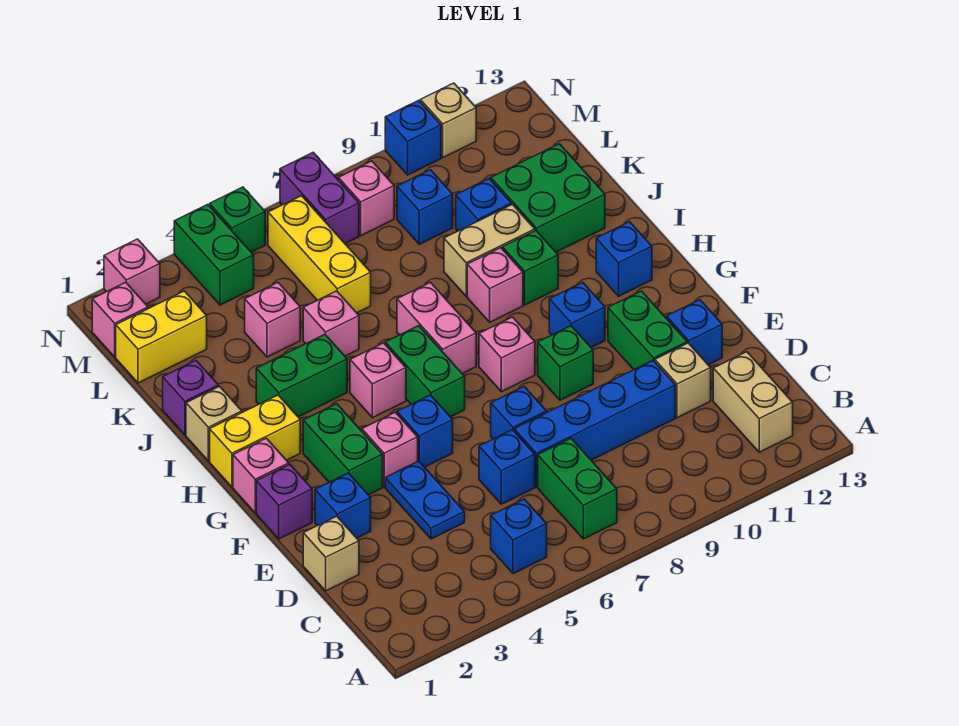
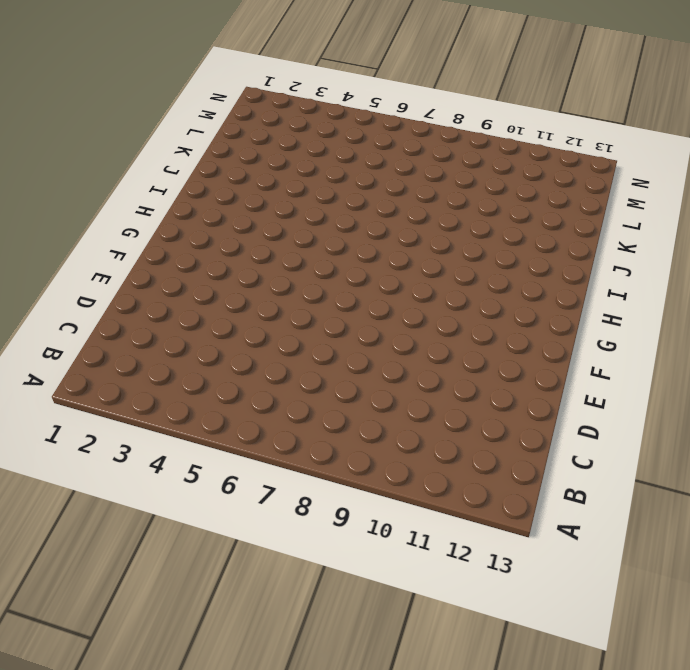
none -> blue 1x1 brick [491,499,547,574]
none -> green 1x2 brick [538,438,617,539]
none -> tan 1x2 brick [713,352,793,452]
none -> tan 1x1 brick [303,516,359,591]

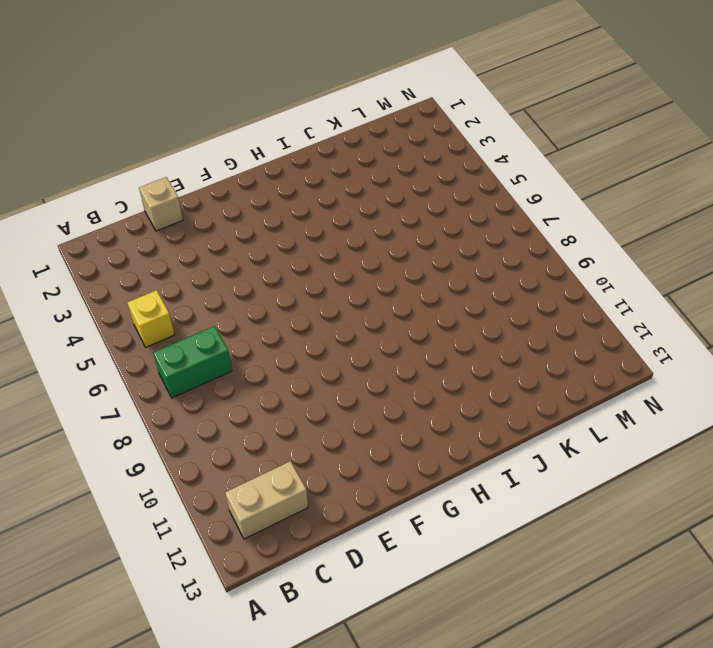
yellow 1x1 brick [127,290,175,347] -> blue 1x1 brick [491,499,547,574]
none -> blue 1x2 plate [385,461,465,539]
none -> blue 1x1 brick [479,430,535,504]
none -> blue 1x4 brick [514,361,675,487]
none -> tan 1x1 brick [655,343,711,418]

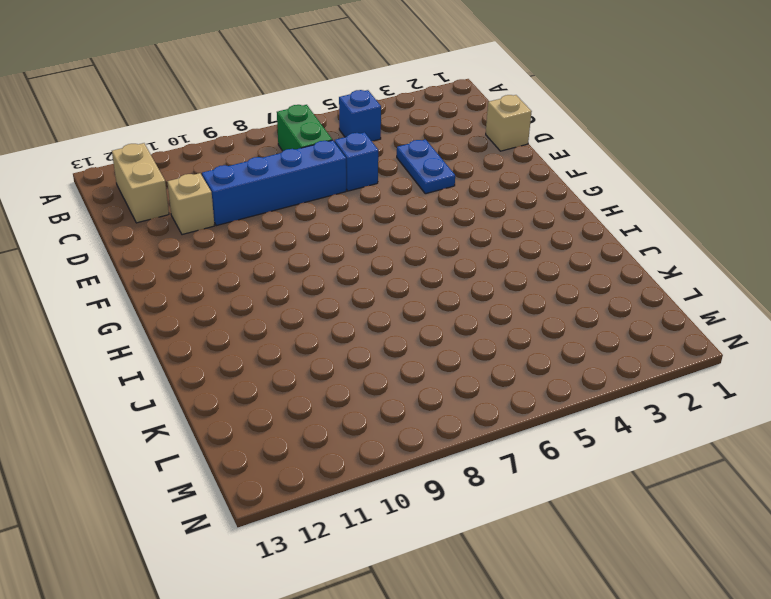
none -> blue 1x1 brick [315,473,371,538]
none -> blue 1x1 brick [491,386,547,439]
none -> green 1x2 brick [608,291,687,369]
none -> blue 1x1 brick [667,300,722,365]

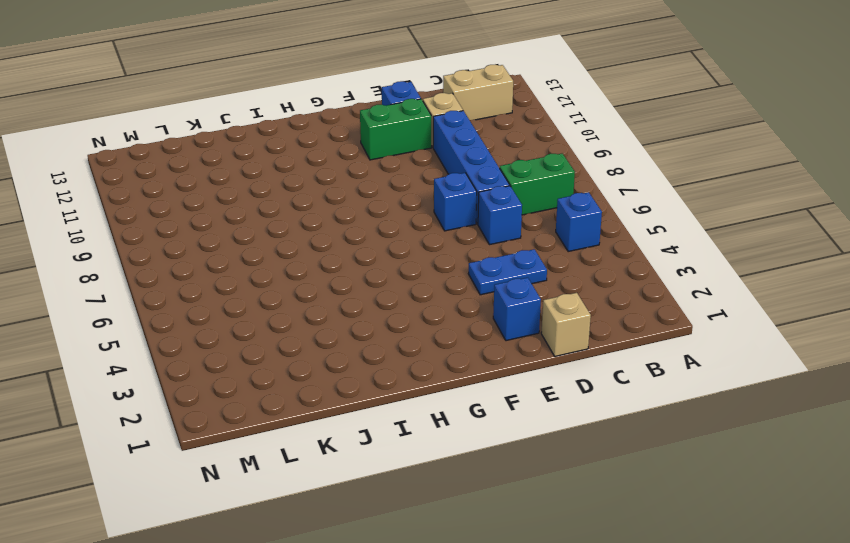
none -> purple 1x1 brick [256,464,312,539]
none -> green 1x2 brick [303,404,383,495]
none -> pink 1x1 brick [362,412,418,487]
none -> blue 1x1 brick [397,395,453,467]

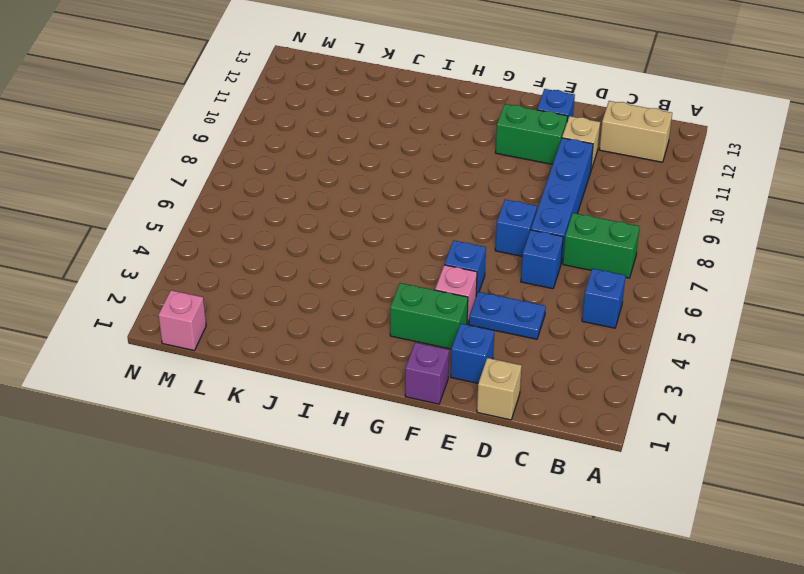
none -> green 1x1 brick [538,326,593,400]
none -> pink 1x1 brick [233,438,289,513]
none -> green 1x2 brick [385,326,465,417]
none -> pink 1x1 brick [479,317,535,392]

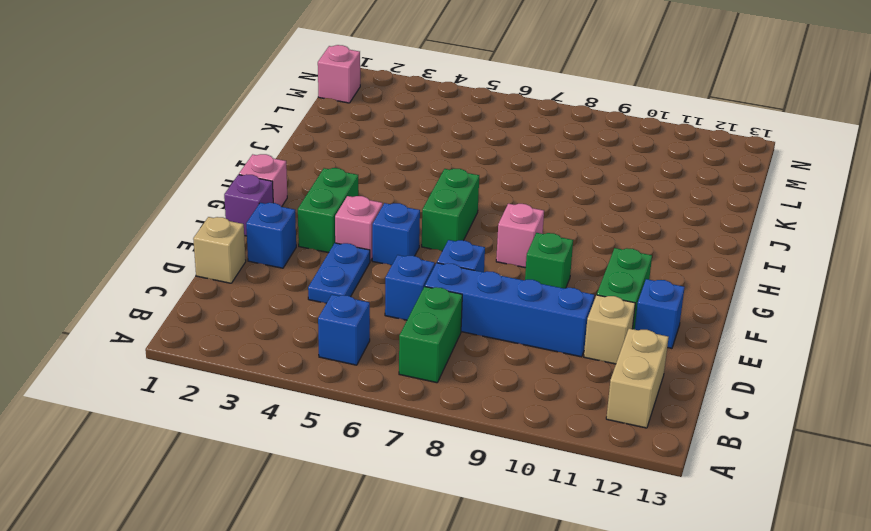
none -> blue 1x1 brick [549,282,605,347]
none -> yellow 1x2 brick [210,395,300,487]
none -> pink 1x1 brick [350,343,406,418]
none -> pink 1x2 brick [397,282,476,374]

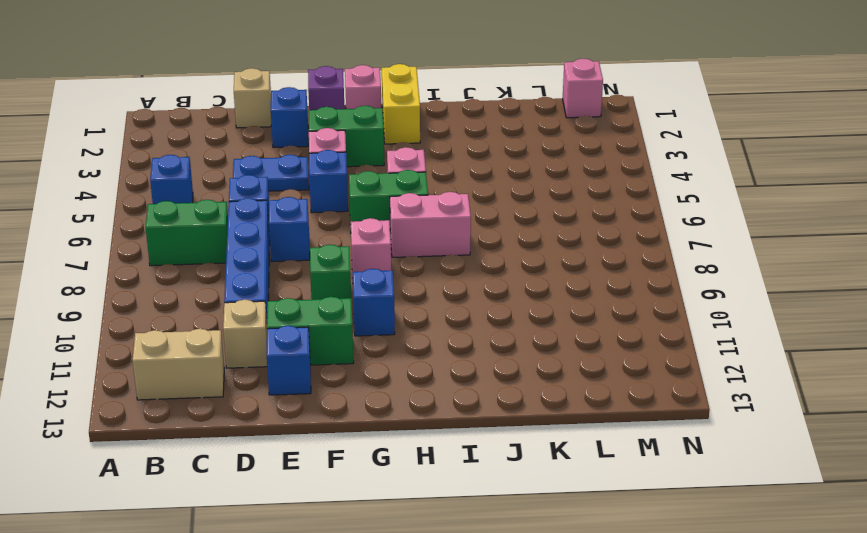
none -> blue 1x1 brick [596,222,652,296]
none -> tan 1x1 brick [186,386,242,461]
none -> green 1x2 brick [256,334,347,417]
none -> pink 1x1 brick [467,248,523,322]

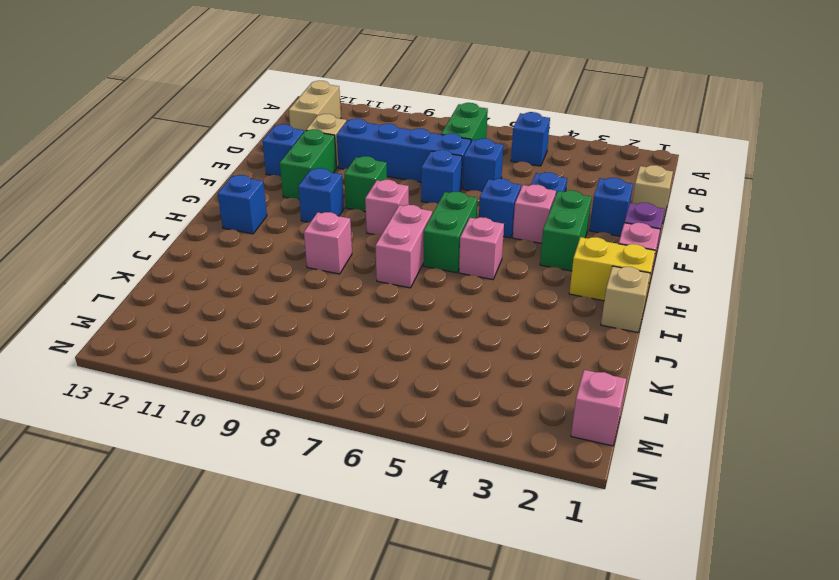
none -> green 1x2 brick [256,334,347,417]
none -> green 1x1 brick [502,230,558,305]
none -> purple 1x1 brick [163,361,218,435]
none -> pink 1x1 brick [303,291,359,356]

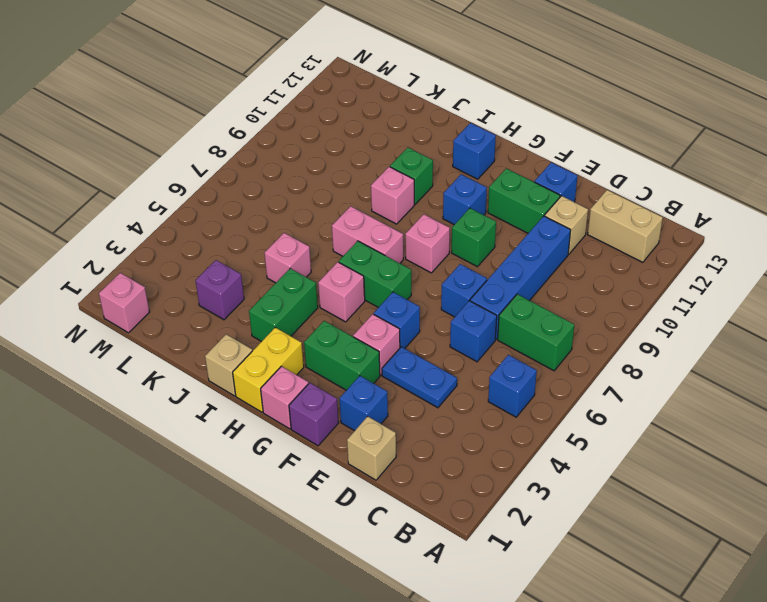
purple 1x1 brick [195,260,244,320] -> purple 1x1 brick moved to [163,361,218,435]
none -> tan 1x2 brick [444,204,535,296]
none -> green 2x2 brick [491,144,605,252]
none -> pink 1x1 brick [245,283,300,357]
none -> yellow 1x3 brick [268,196,371,313]

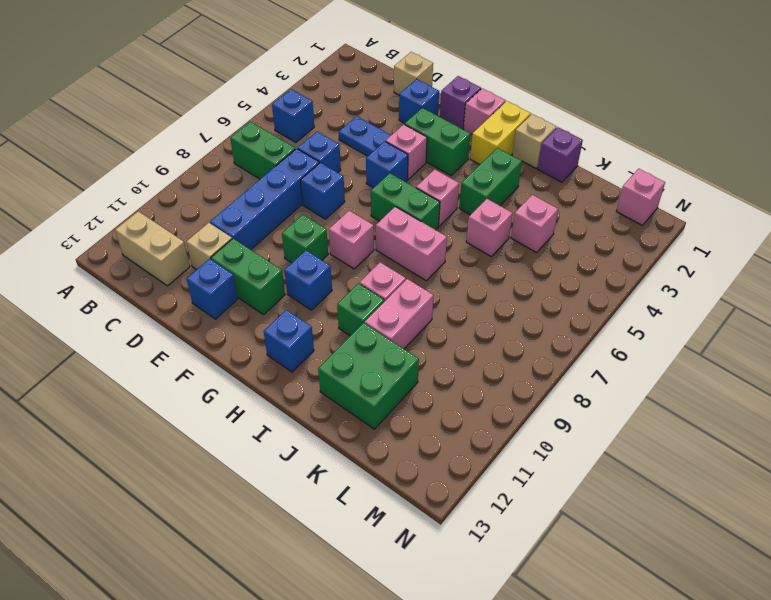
pink 1x2 brick [365,279,434,349] -> tan 1x2 brick [444,204,535,296]
none -> yellow 1x3 brick [268,196,371,313]
none -> blue 1x1 brick [456,179,511,231]
none -> yellow 1x2 brick [116,291,207,383]
none -> blue 1x1 brick [397,170,453,244]

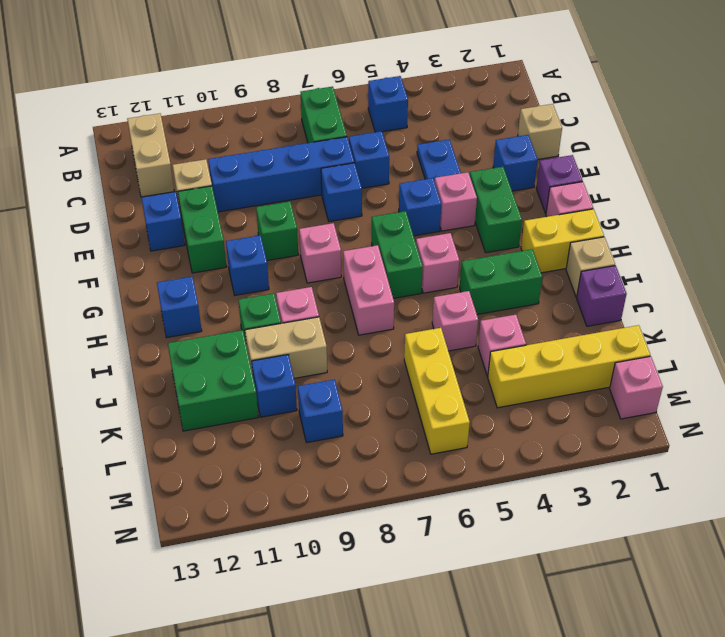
yellow 1x4 brick [488,325,650,408] -> yellow 1x2 brick [116,291,207,383]
none -> green 1x2 brick [174,204,254,305]
none -> purple 1x2 brick [280,152,359,243]
none -> pink 1x1 brick [338,161,394,236]
none -> pink 1x1 brick [104,239,160,304]

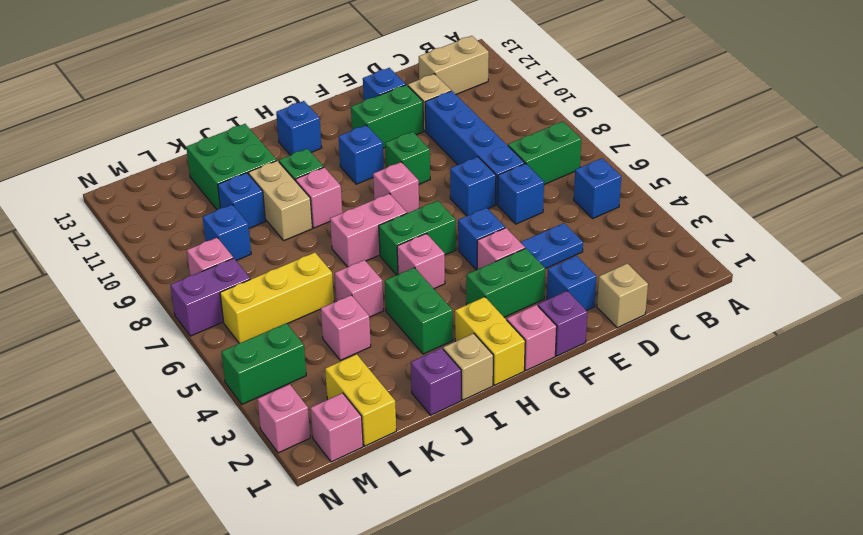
none -> green 1x1 brick [210,187,265,252]
none -> blue 1x1 brick [385,100,441,175]
none -> tan 1x1 brick [420,83,476,158]

